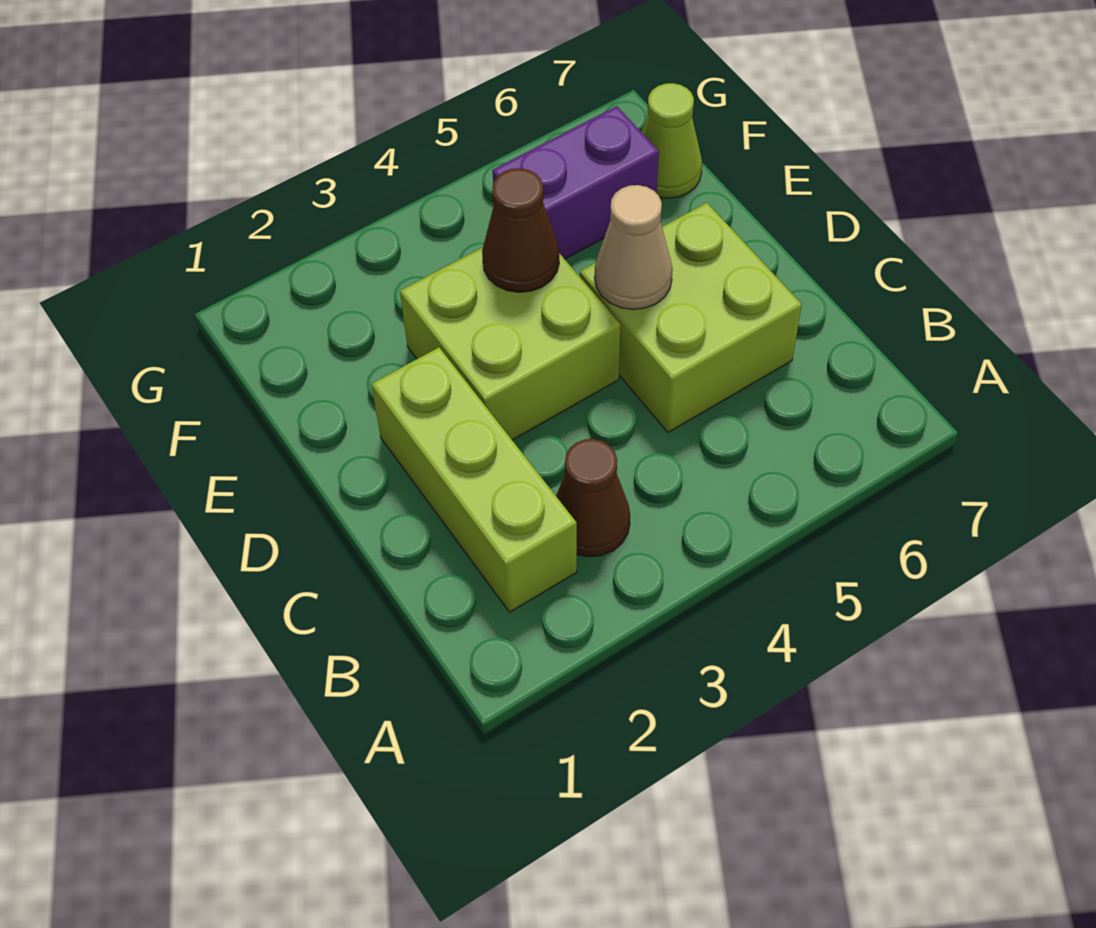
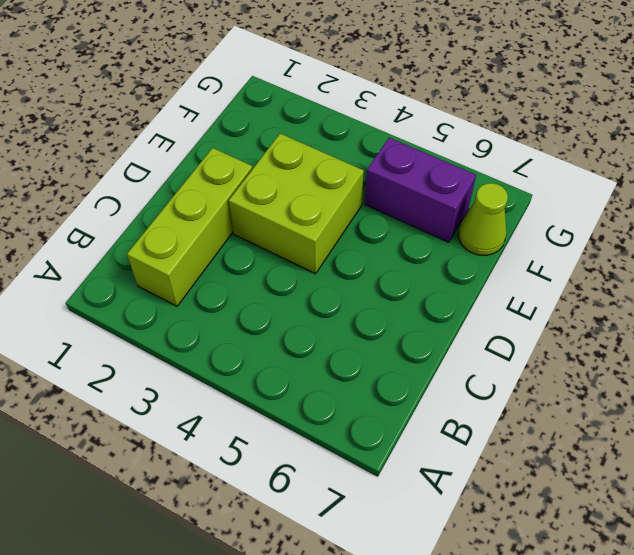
none -> brown 1x1 cone [556,439,630,557]
none -> lime 2x2 brick [580,203,802,432]

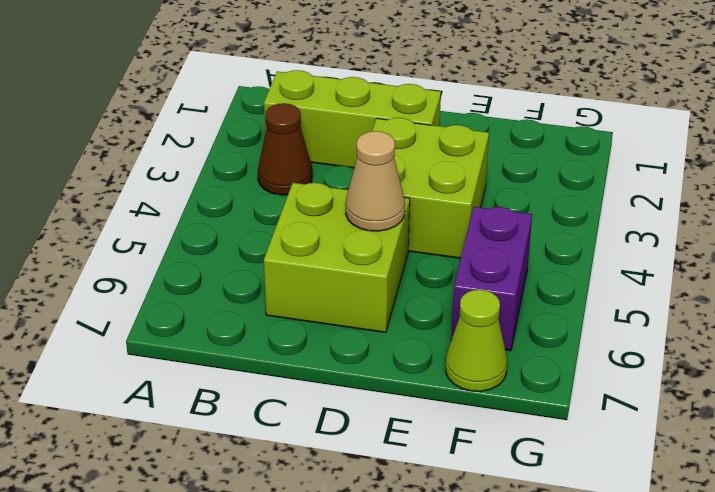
none -> brown 1x1 cone [482,168,559,292]

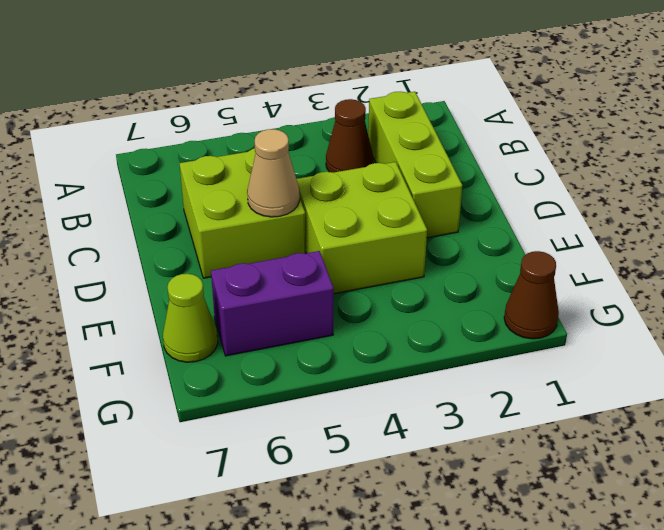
brown 1x1 cone [504,251,559,339] -> brown 1x1 cone moved to [482,168,559,292]

